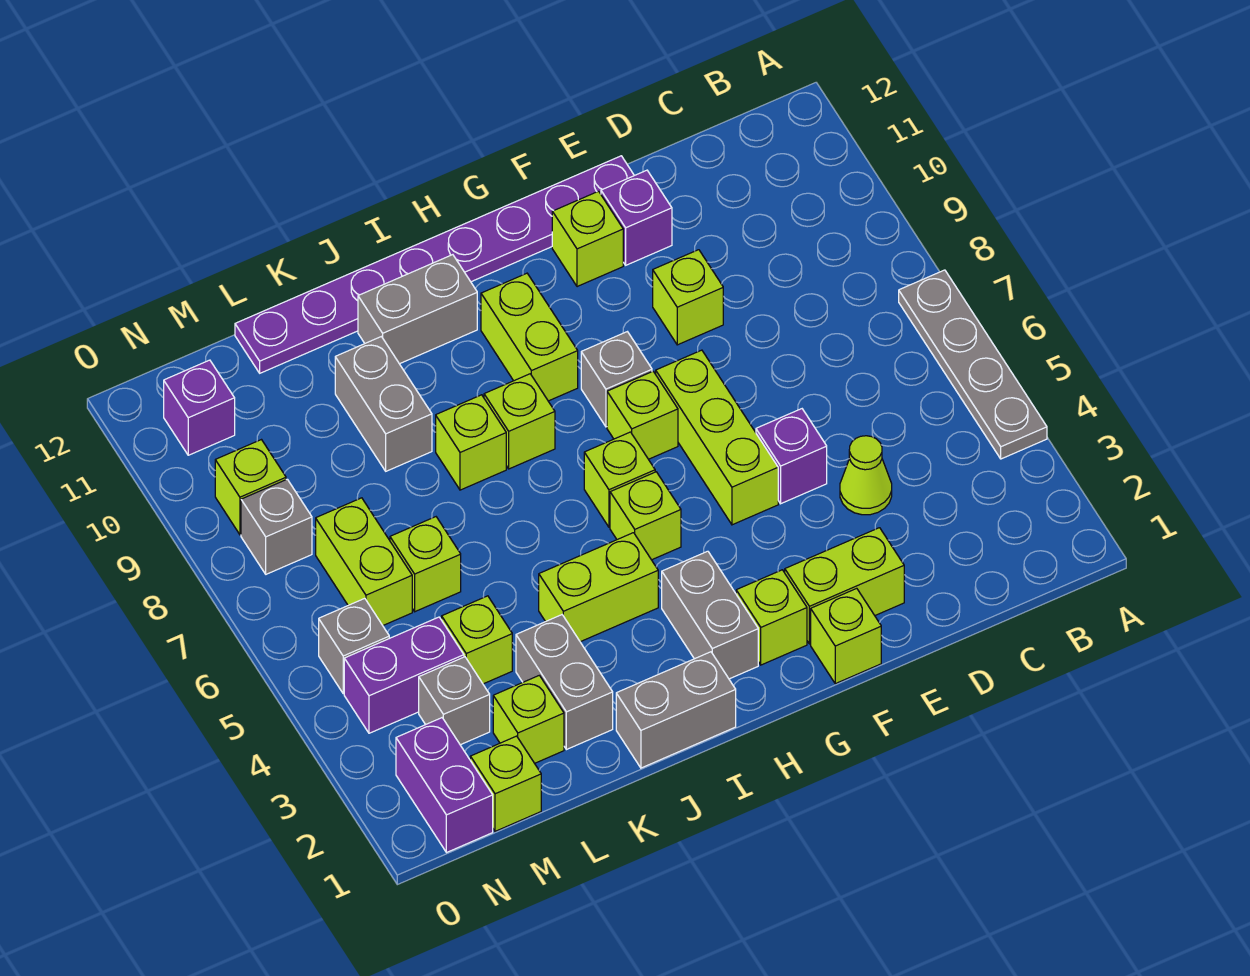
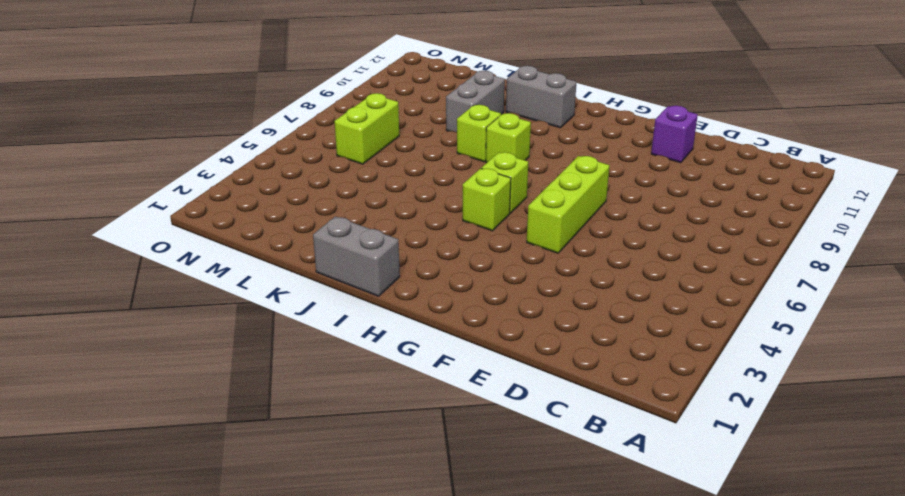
none -> grey 1x4 plate [899,270,1047,459]
none -> lime 1x1 cone [840,436,892,515]
none -> lime 1x2 brick [785,528,904,644]
none -> purple 1x1 brick [756,409,827,504]

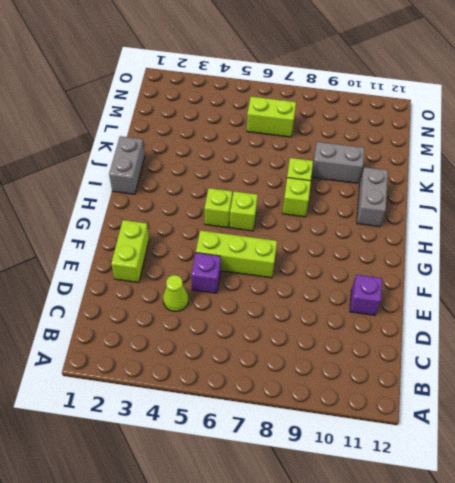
none -> grey 1x4 plate [899,270,1047,459]
none -> lime 1x1 brick [653,250,723,345]
none -> purple 1x8 plate [235,156,634,373]
none -> lime 1x1 brick [811,588,881,684]

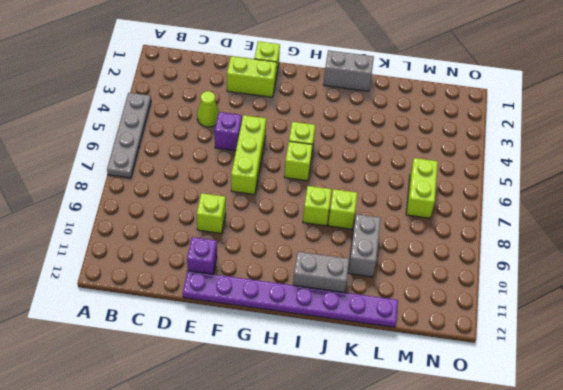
none -> lime 1x1 brick [552,191,623,287]
none -> lime 1x1 brick [736,570,807,665]
none -> lime 1x1 brick [607,371,678,459]
none -> grey 1x1 brick [581,332,652,427]

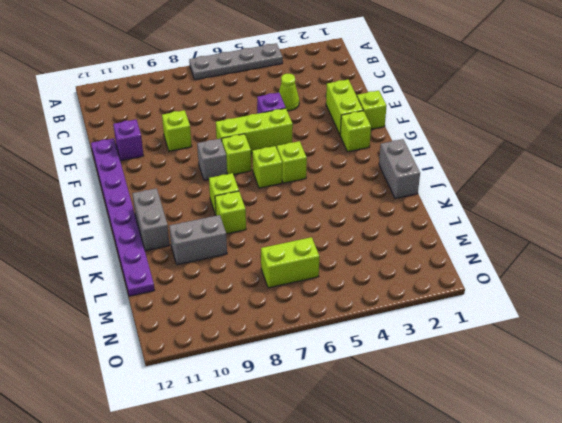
none -> lime 1x1 brick [552,191,623,287]
none -> grey 1x2 brick [662,551,758,679]
none -> lime 1x2 brick [481,273,578,401]
none -> lime 1x2 brick [539,533,658,642]

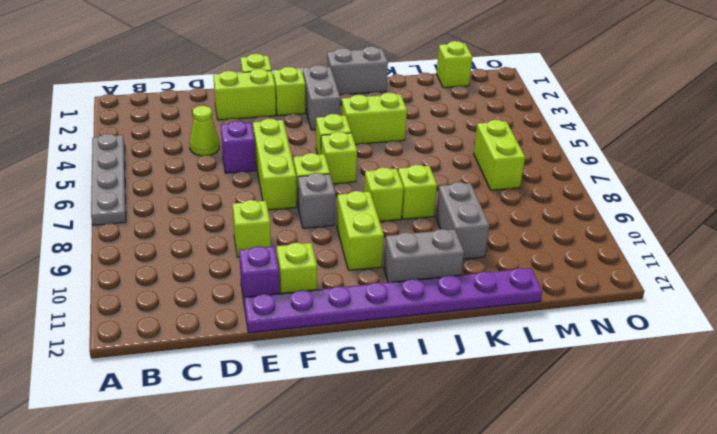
none -> grey 1x2 brick [516,615,613,750]
none -> lime 1x1 brick [493,675,564,763]
none -> lime 1x1 brick [442,596,512,684]
none -> lime 1x1 brick [390,517,461,612]

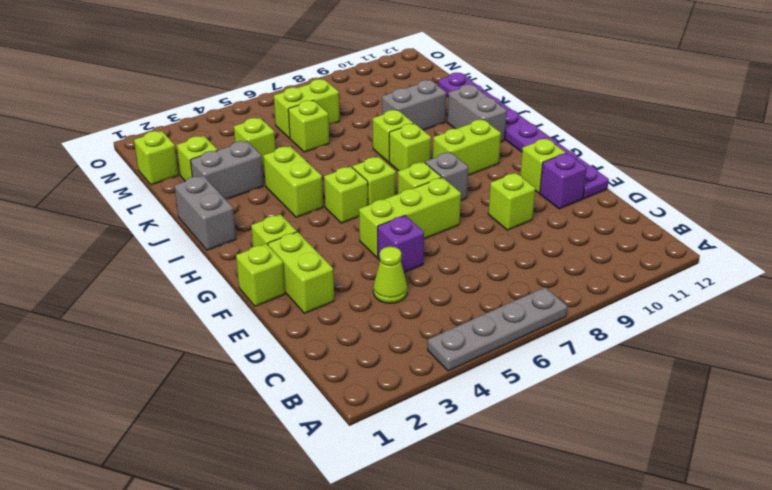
none -> grey 1x2 brick [662,551,758,679]
none -> grey 1x1 brick [419,657,490,745]
none -> purple 1x2 brick [344,617,464,733]
none -> purple 1x2 brick [396,718,493,853]

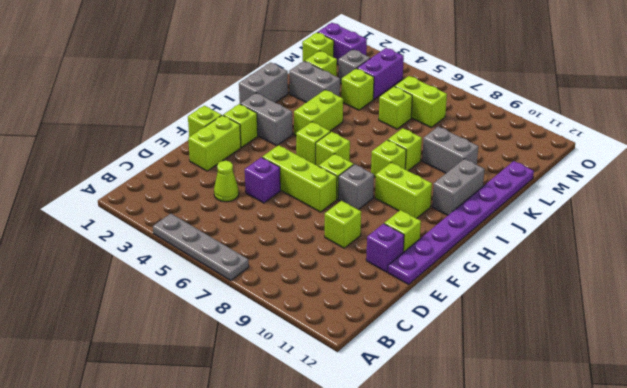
none -> grey 1x1 brick [319,598,389,694]
none -> grey 1x1 brick [241,479,312,574]
none -> lime 1x1 brick [215,440,286,535]
none -> purple 1x1 brick [164,360,235,455]

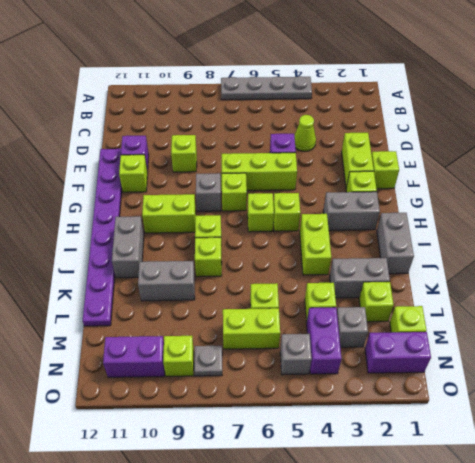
grey 1x1 plate [194,346,222,376] -> grey 1x1 brick [241,479,312,574]
purple 1x2 brick [103,336,165,377] -> purple 1x1 brick [164,360,235,455]

